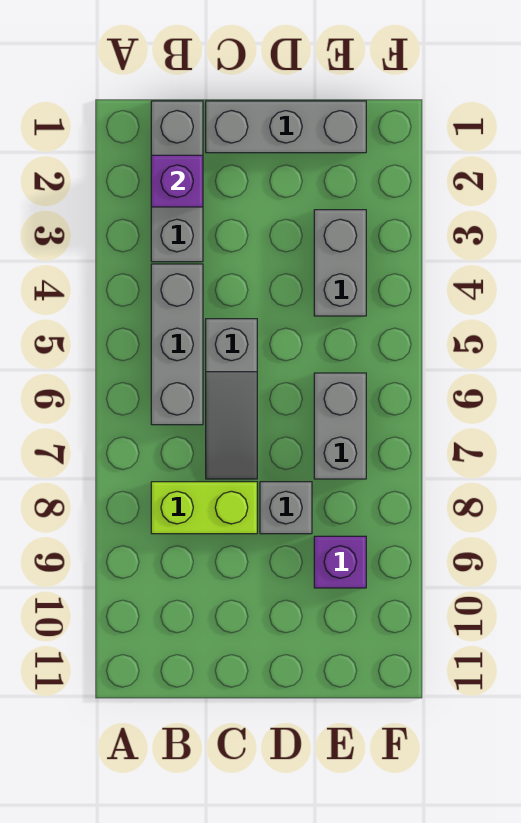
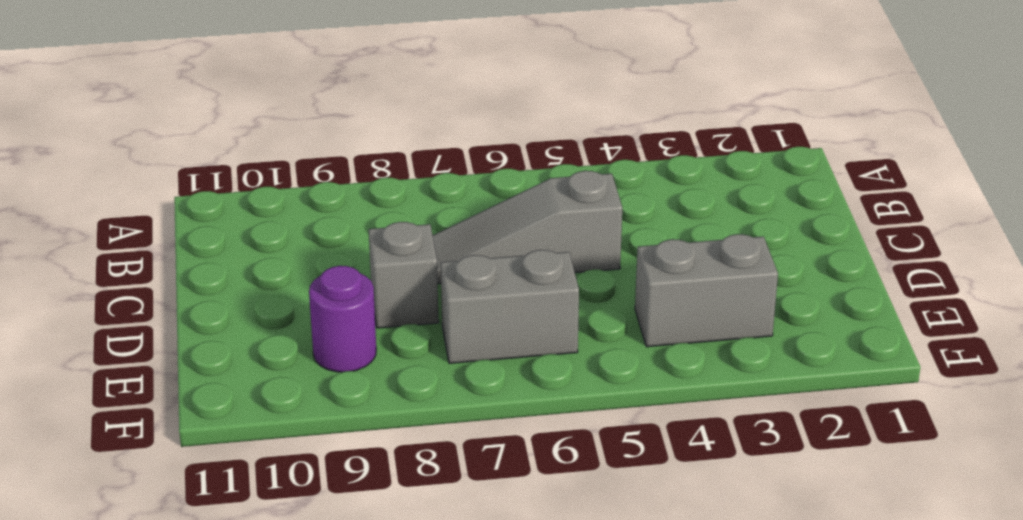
purple 1x1 round brick [309,266,376,372] -> purple 1x1 brick [314,536,366,588]
none -> grey 1x3 brick [151,101,203,262]
none -> grey 1x3 brick [151,264,203,425]

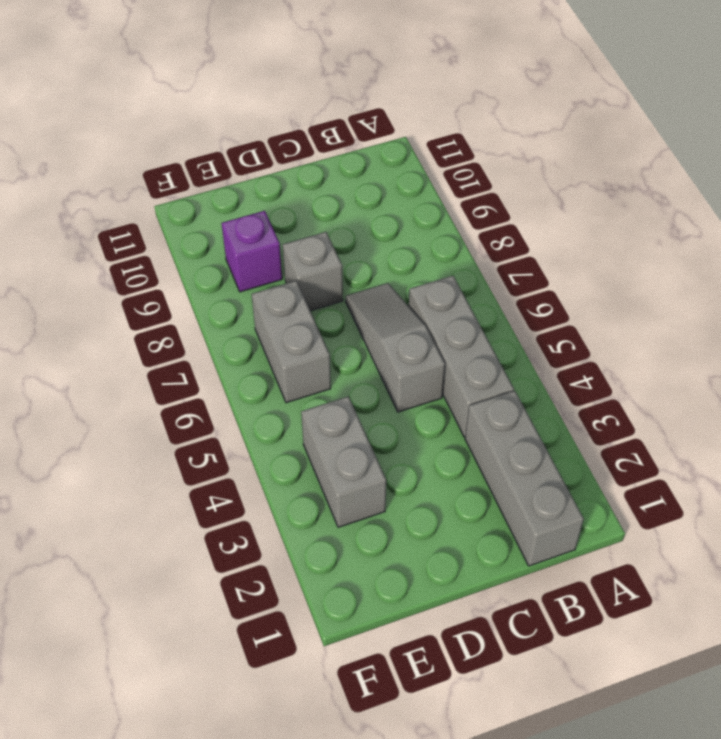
none -> lime 1x2 brick [151,482,257,534]
none -> grey 1x3 brick [206,101,366,153]

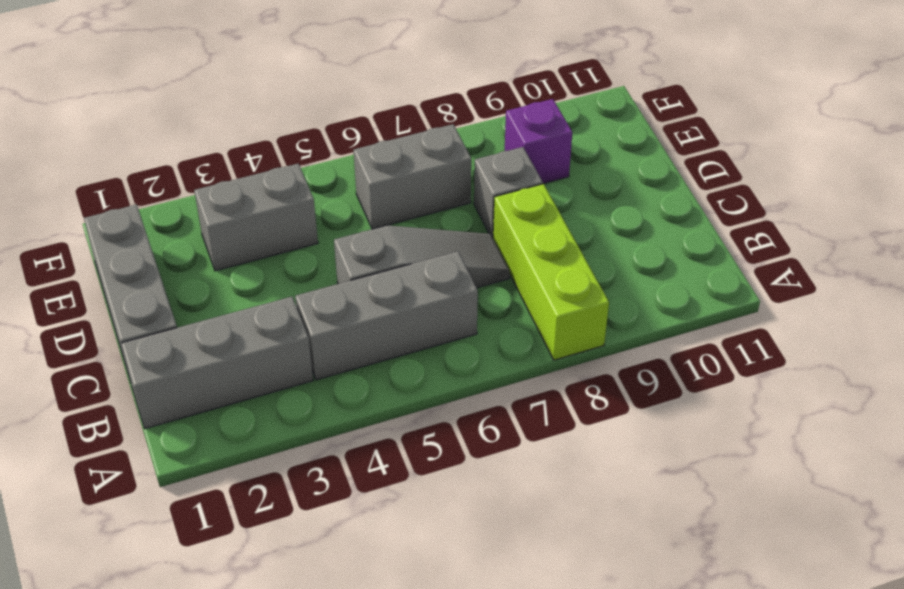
lime 1x3 brick [493,184,609,360] -> lime 1x2 brick [151,482,257,534]
none -> purple 1x1 brick [151,155,203,207]

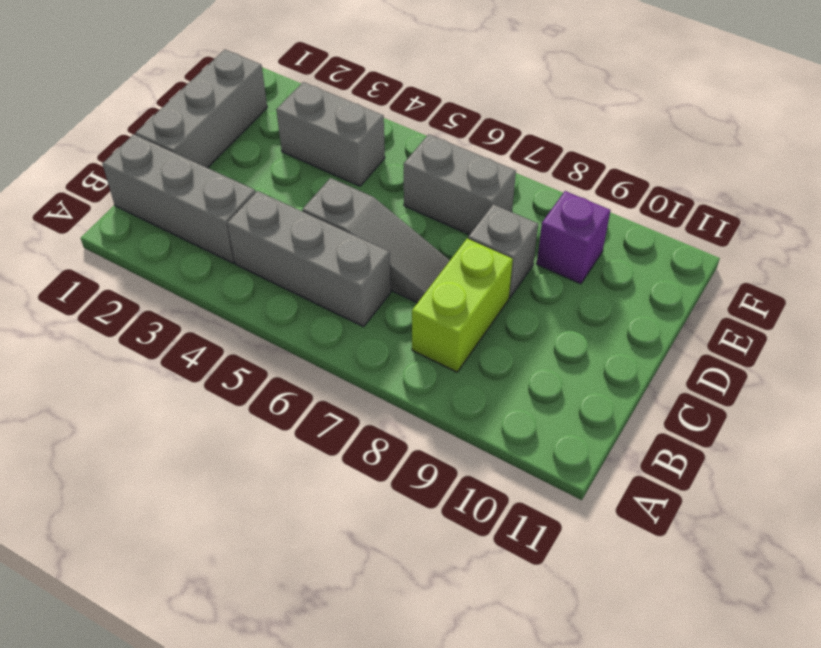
none -> purple 1x1 brick [151,155,203,207]

